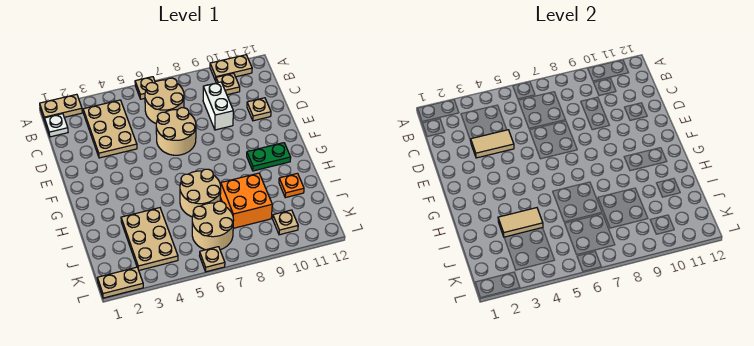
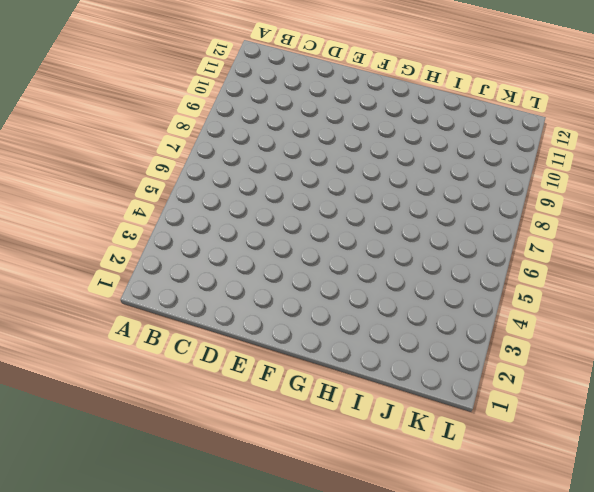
none -> tan 1x2 plate [40,94,82,121]
none -> tan 1x1 plate [135,77,155,99]
none -> tan 1x2 plate [210,55,252,81]

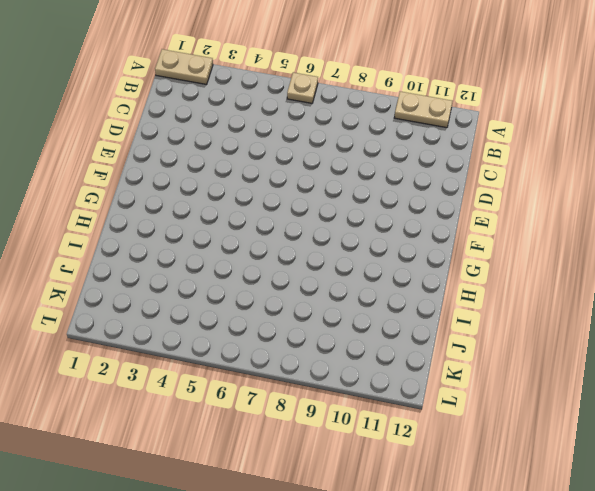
none -> white 1x1 plate [45,114,68,137]
none -> tan 2x3 plate [83,100,137,158]
none -> tan 2x2 round brick [145,78,184,123]

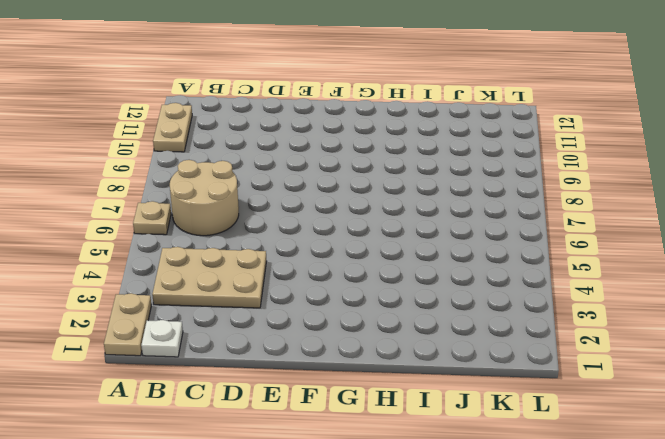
none -> tan 1x1 plate [216,73,240,95]
none -> white 1x2 brick [203,82,233,130]
none -> tan 2x2 round brick [156,108,196,155]

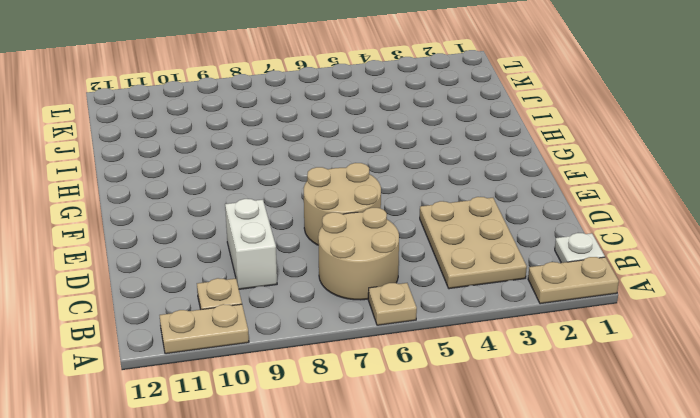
none -> tan 1x1 plate [247,98,271,121]
none -> green 1x2 plate [247,143,291,171]
none -> tan 2x2 round brick [180,169,221,217]

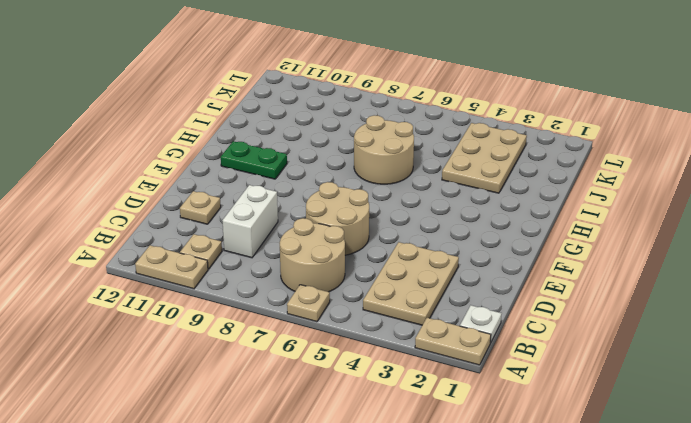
none -> orange 2x2 brick [220,173,272,228]
none -> orange 1x1 plate [279,173,304,198]
none -> tan 2x2 round brick [192,201,233,250]

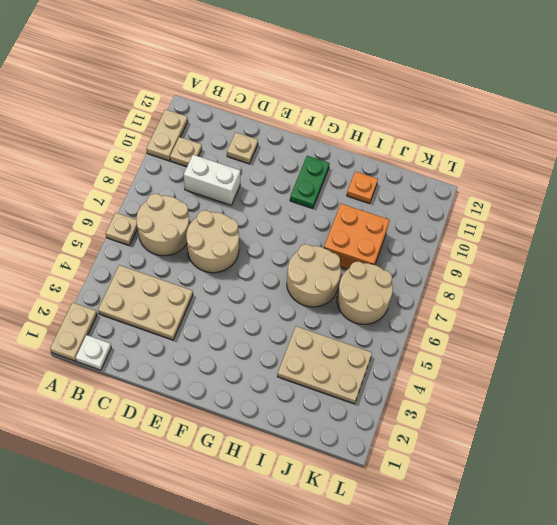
none -> tan 1x1 plate [273,210,298,235]
none -> tan 1x2 plate [97,267,143,298]
none -> tan 1x1 plate [200,247,225,272]

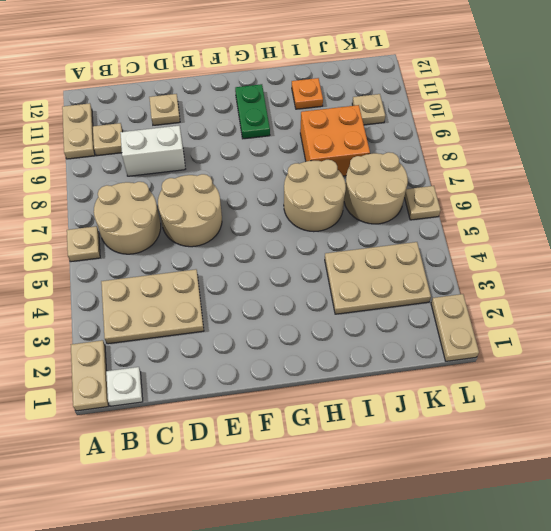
none -> tan 1x2 tile [471,130,514,158]
none -> tan 1x2 tile [498,208,543,237]

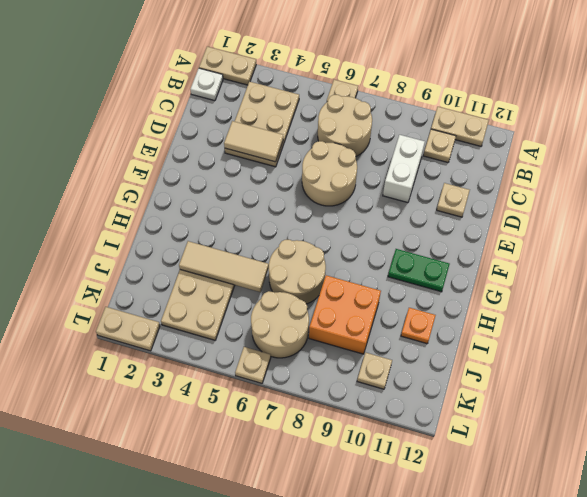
tan 1x3 tile [179,241,269,292] -> tan 1x2 tile [498,208,543,237]

